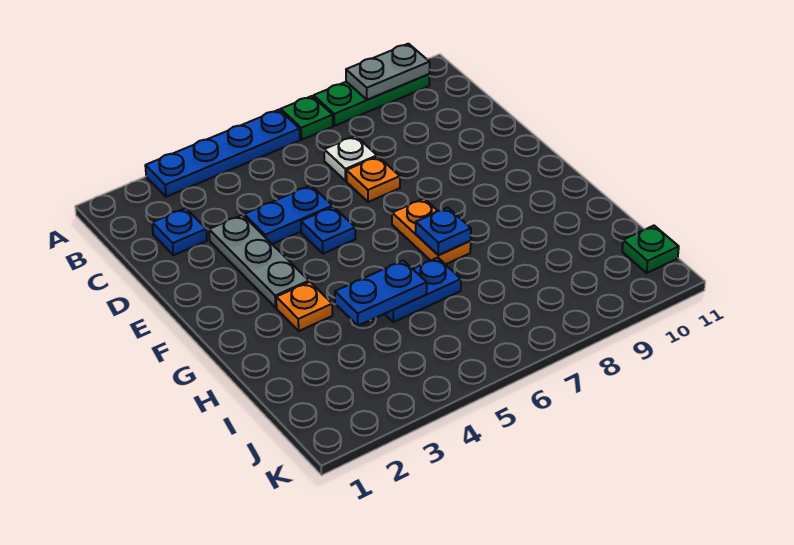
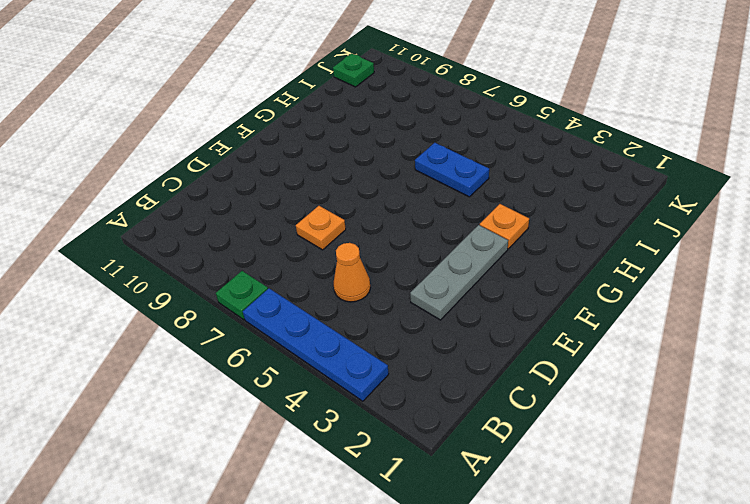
orange 1x1 cone [334,243,371,302] -> none
none -> green 1x3 plate [314,74,429,126]
none -> blue 1x1 plate [152,208,207,255]
none -> white 1x1 plate [324,136,377,181]

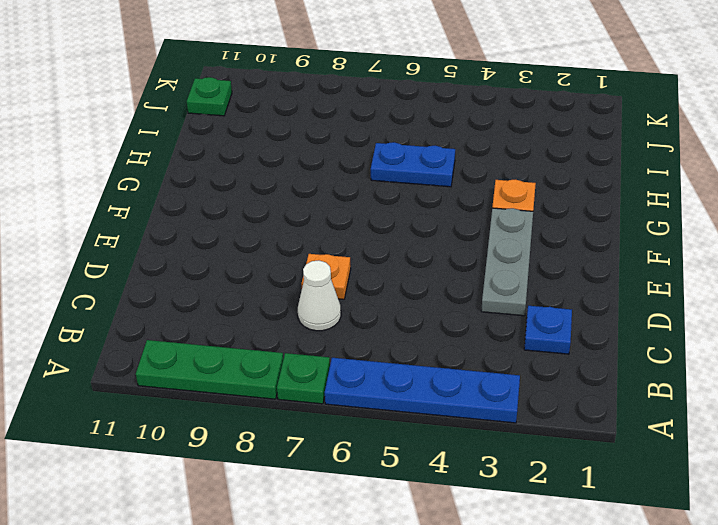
white 1x1 cone [298,260,341,331] -> white 1x1 plate [324,136,377,181]
none -> blue 1x2 plate [244,185,332,244]
none -> blue 1x1 plate [301,207,355,254]
none -> orange 1x2 plate [392,199,471,265]

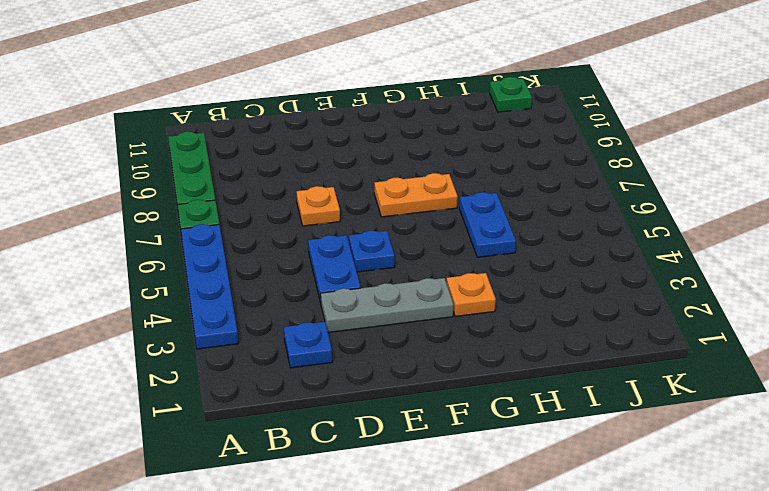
none -> white 1x1 plate [324,136,377,181]
none -> grey 1x2 plate [346,44,430,100]
none -> blue 1x1 plate [416,208,471,255]

